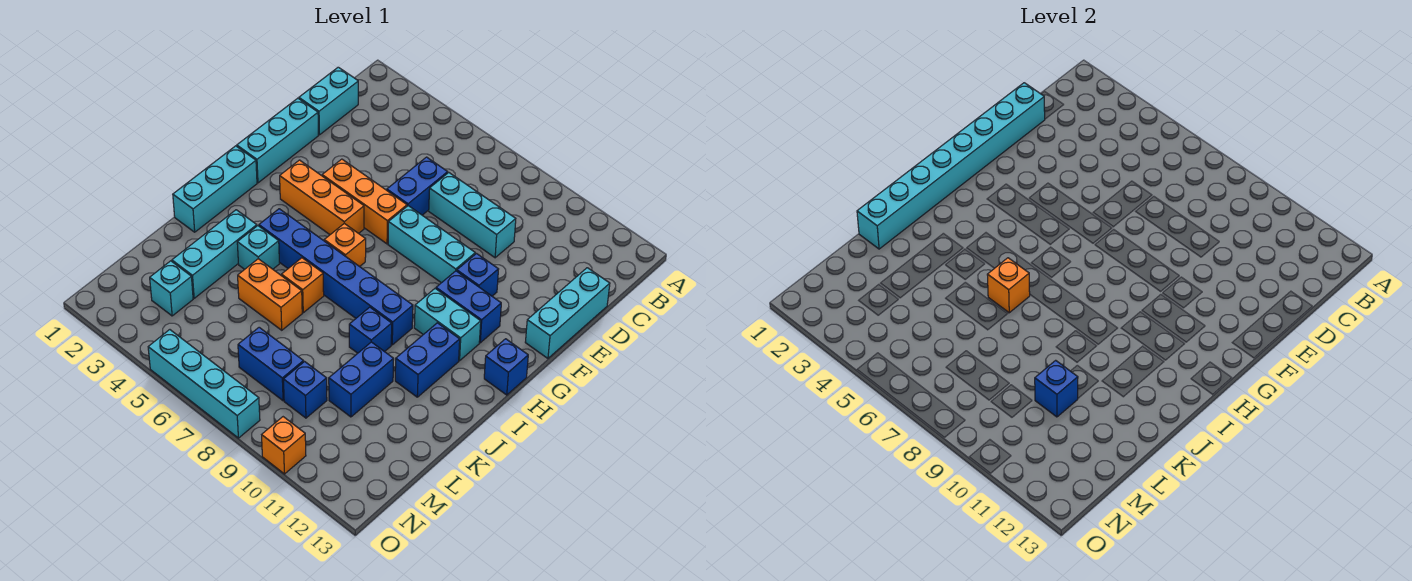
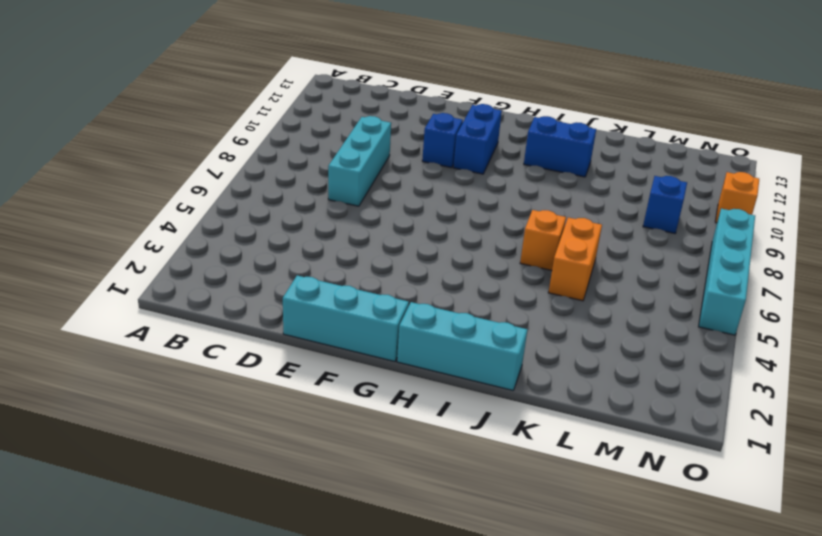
none -> cyan 1x2 brick [299,67,358,135]
none -> blue 1x2 brick [387,157,448,215]
none -> cyan 1x3 brick [525,268,610,358]
none -> orange 1x3 brick [322,159,407,244]

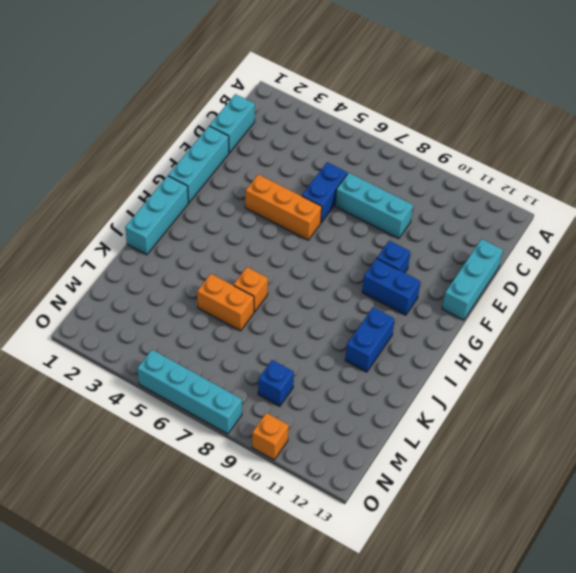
none -> cyan 1x3 brick [388,206,475,283]
none -> orange 1x3 brick [280,160,364,235]
none -> orange 1x1 brick [324,223,366,267]
none -> cyan 1x2 brick [414,289,481,361]

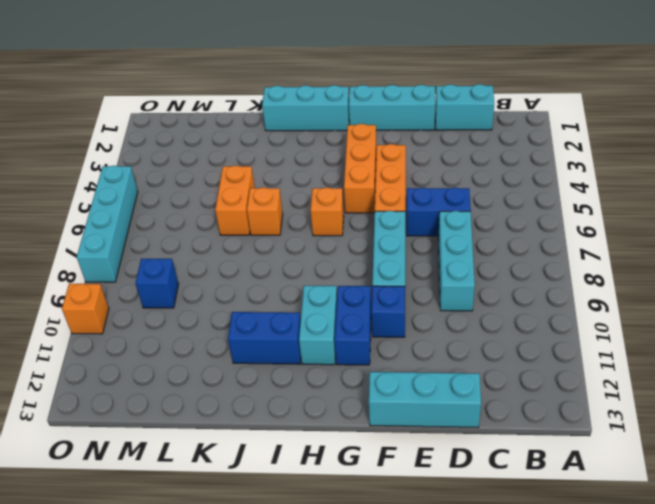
none -> blue 1x1 brick [484,339,528,395]
none -> blue 1x6 brick [259,209,413,345]
none -> cyan 1x3 brick [172,210,257,298]
none -> cyan 1x1 brick [237,226,279,269]

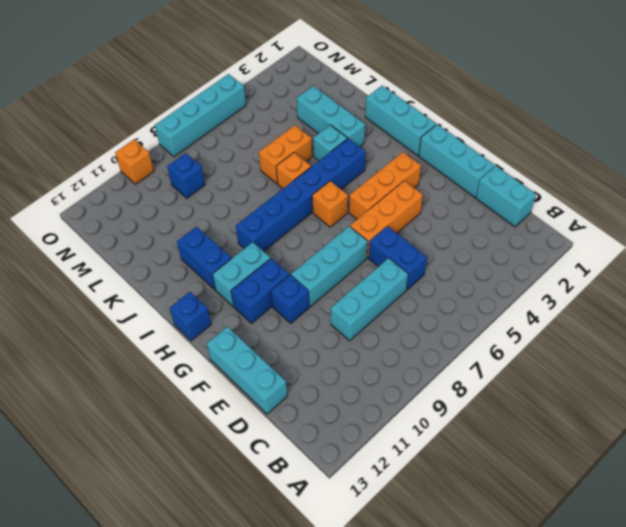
none -> blue 1x1 brick [349,307,392,353]
none -> blue 1x2 brick [329,342,394,417]
none -> cyan 1x1 brick [150,261,193,316]
none -> blue 1x2 brick [238,327,304,401]

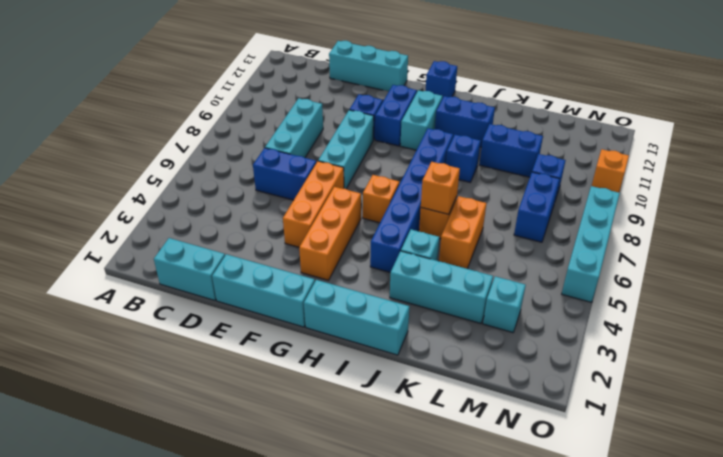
none -> cyan 1x8 brick [857,83,1045,249]
none -> blue 1x1 brick [1035,360,1078,417]

